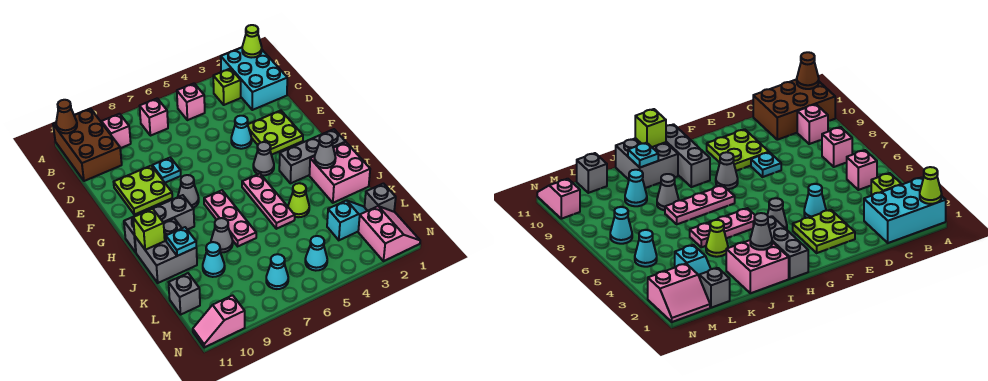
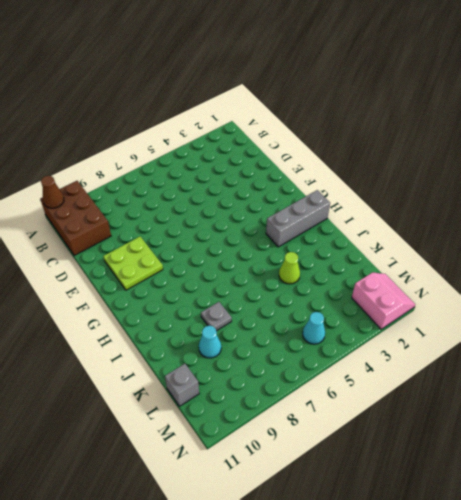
grey 1x1 plate [201,302,232,331] -> grey 1x1 cone [211,218,233,253]
none -> cyan 2x3 brick [221,48,287,110]
none -> lime 1x1 brick [213,69,241,105]
none -> pink 1x1 brick [177,84,205,120]
none -> pink 1x1 brick [140,99,168,136]

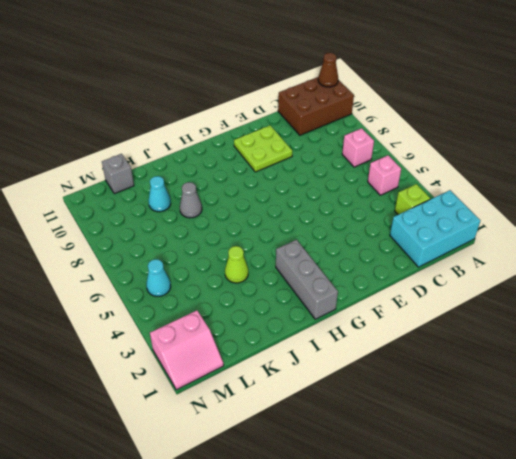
none -> pink 1x1 brick [102,114,131,148]
none -> lime 2x2 plate [248,110,303,155]
none -> cyan 1x1 cone [231,116,252,149]
none -> cyan 1x1 plate [152,158,181,183]

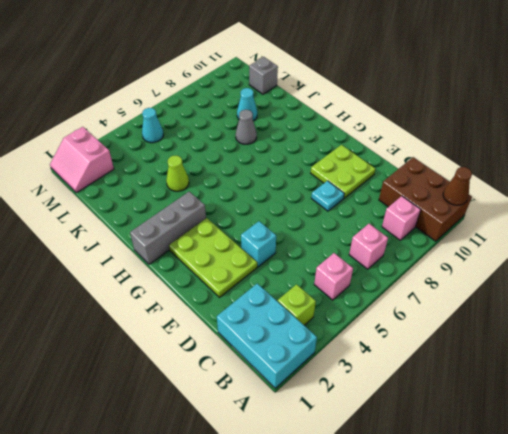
lime 2x3 plate [169,218,257,297] -> lime 2x2 plate [248,110,303,155]
cyan 1x1 brick [241,221,276,267] -> cyan 1x1 cone [231,116,252,149]
none -> grey 1x1 cone [253,142,274,175]
none -> grey 1x1 cone [178,175,199,208]
none -> pink 1x3 plate [242,174,295,229]
none -> pink 1x3 plate [204,190,256,246]

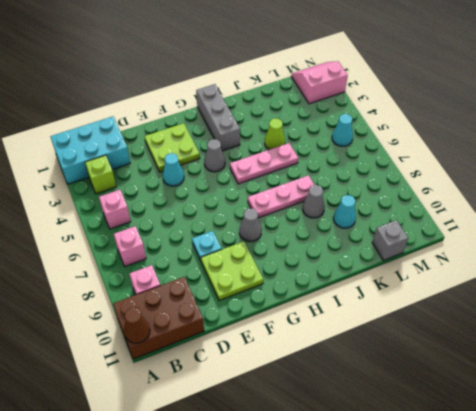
none -> grey 1x3 brick [124,195,194,252]
none -> pink 2x2 brick [309,142,370,203]
none -> grey 2x2 brick [135,219,197,283]
none -> grey 1x1 brick [365,184,396,212]

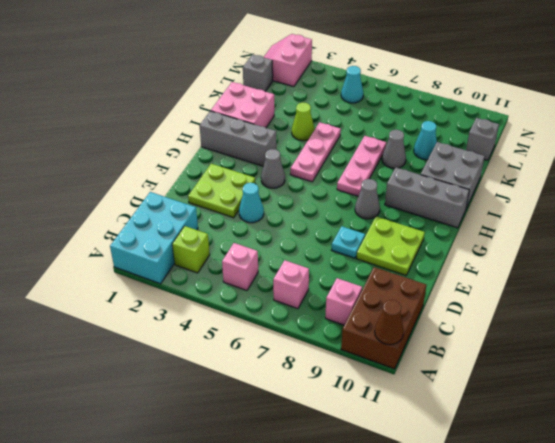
none -> cyan 1x2 slope [327,200,367,240]
none -> cyan 1x1 cone [266,254,288,289]
none -> pink 1x2 slope [193,295,245,347]
none -> lime 1x1 cone [242,25,262,58]

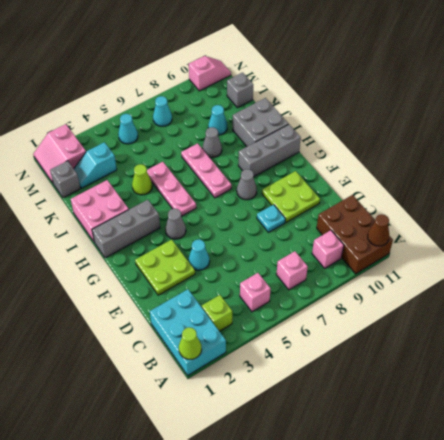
none -> grey 1x1 cone [314,134,336,168]
none -> lime 1x1 brick [133,209,165,250]
none -> cyan 1x1 plate [166,227,196,256]

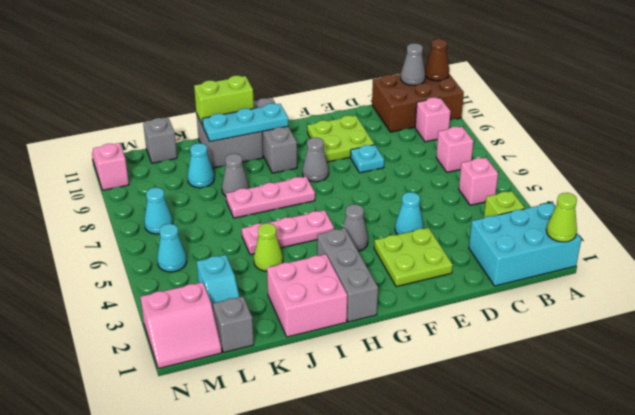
grey 1x1 cone [401,43,426,85] -> grey 1x1 cone moved to [314,134,336,168]
cyan 1x3 plate [202,103,288,142] -> cyan 1x1 plate [166,227,196,256]
lime 1x2 brick [194,76,254,126] -> lime 1x1 brick [133,209,165,250]

